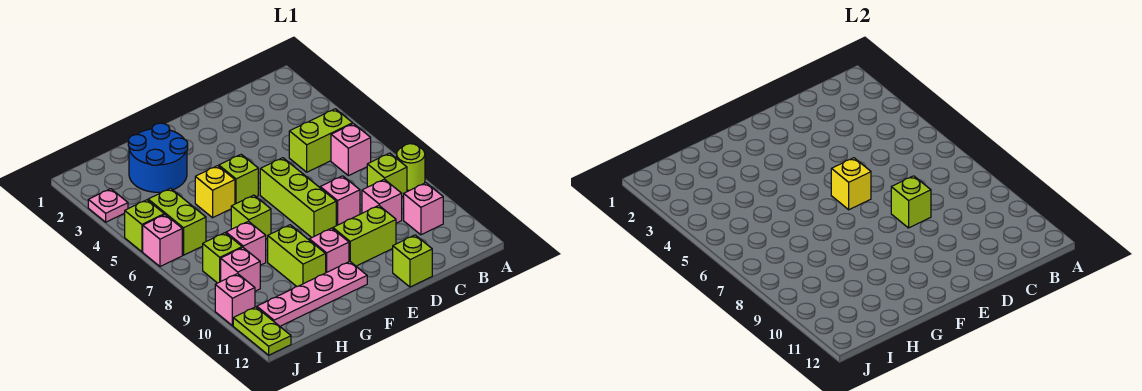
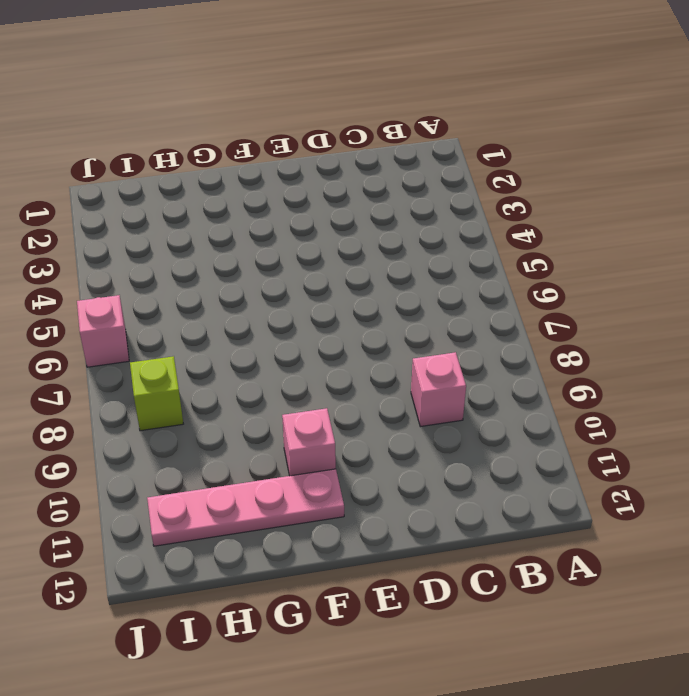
none -> lime 1x1 round brick [397,144,425,190]
none -> lime 1x2 brick [289,109,353,172]
none -> pink 1x1 brick [331,124,371,176]

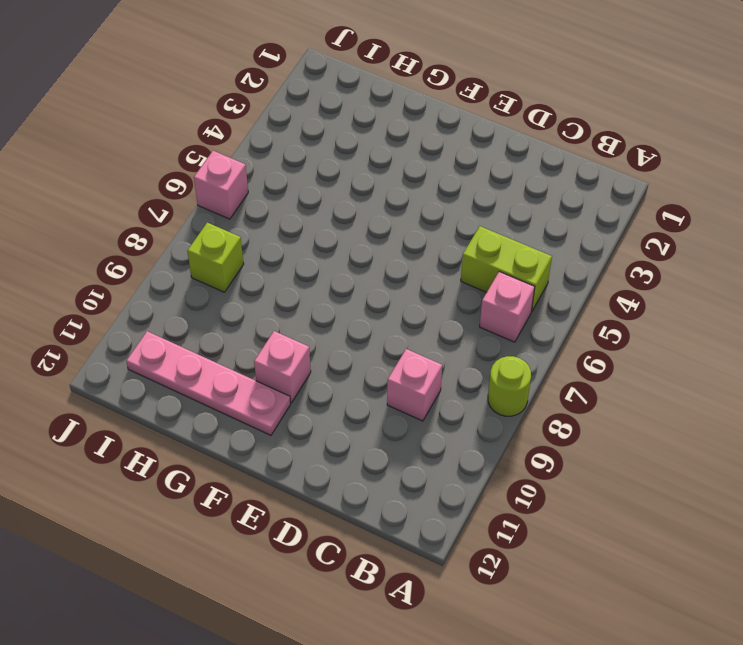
none -> lime 1x1 brick [367,153,407,197]
none -> pink 1x1 brick [404,183,443,235]
none -> pink 1x1 brick [320,176,360,226]

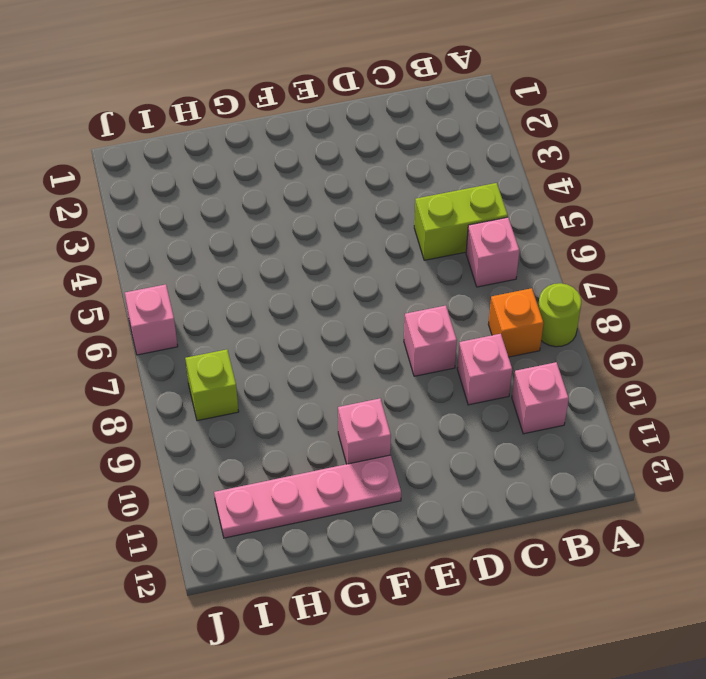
orange 1x1 brick [488,288,544,357] -> lime 1x1 brick [367,153,407,197]
none -> lime 1x2 brick [333,206,396,266]
none -> lime 1x1 brick [393,235,432,287]
none -> lime 1x3 brick [260,158,336,237]

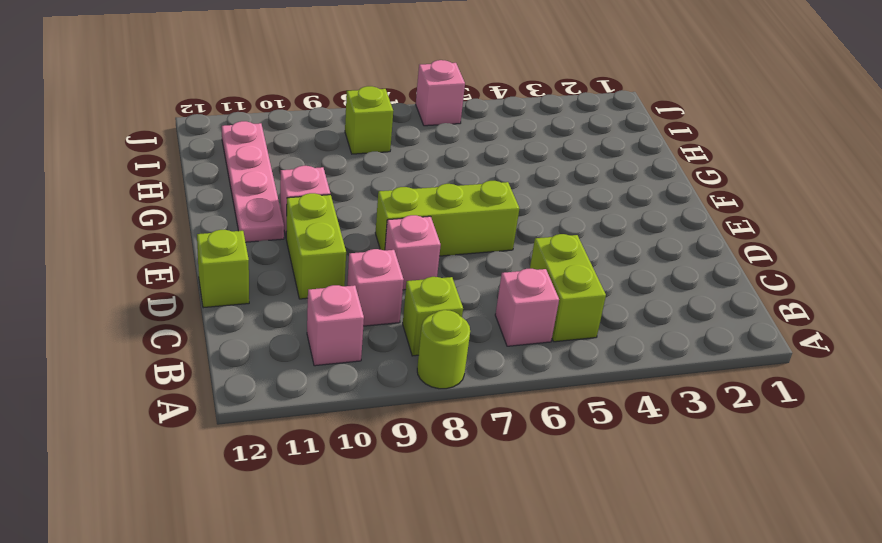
none -> lime 1x1 brick [219,154,258,204]
none -> blue 2x2 round brick [128,123,188,192]
none -> yellow 1x1 brick [195,166,235,218]

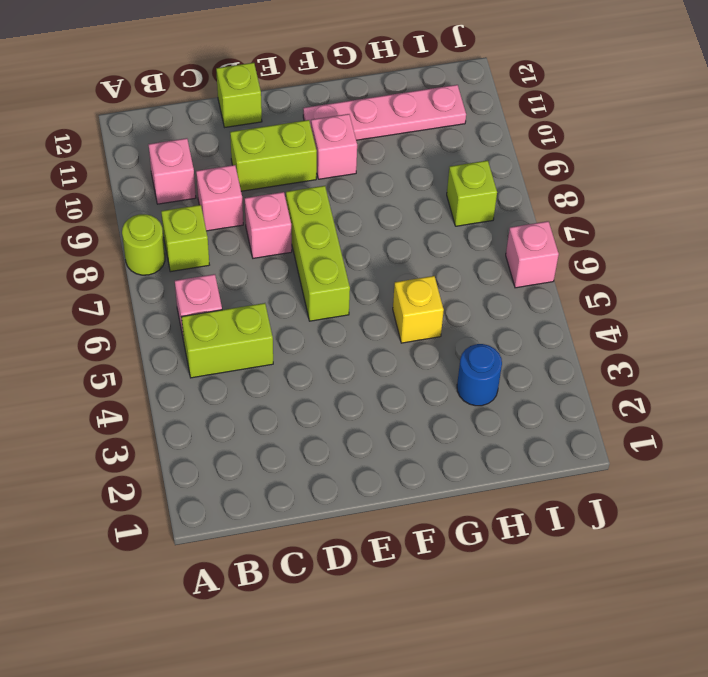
blue 1x1 round brick [457,344,502,406] -> blue 2x2 round brick [128,123,188,192]
none -> lime 1x1 brick [219,154,258,204]
none -> lime 1x1 brick [231,195,271,239]
none -> lime 1x2 brick [268,225,326,286]

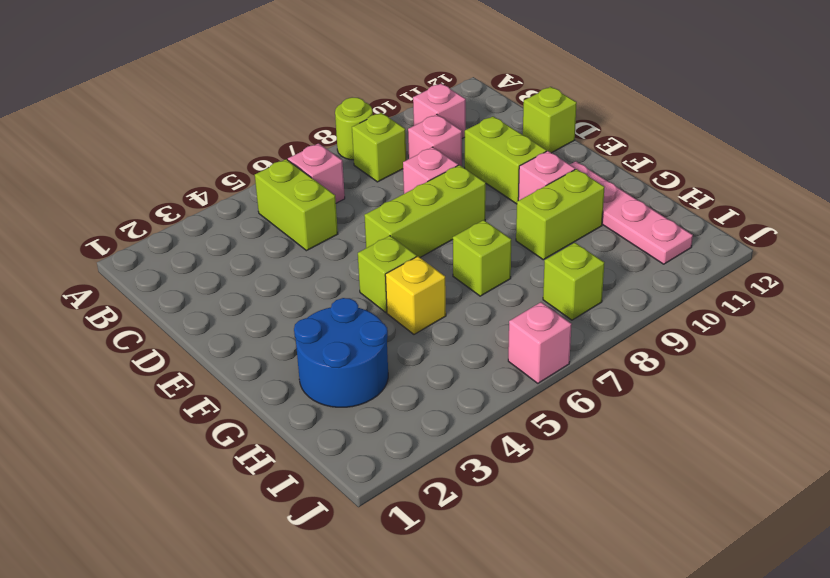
none -> pink 1x1 brick [226,221,266,265]
none -> lime 1x2 brick [148,188,206,255]
none -> pink 1x1 brick [221,247,260,291]

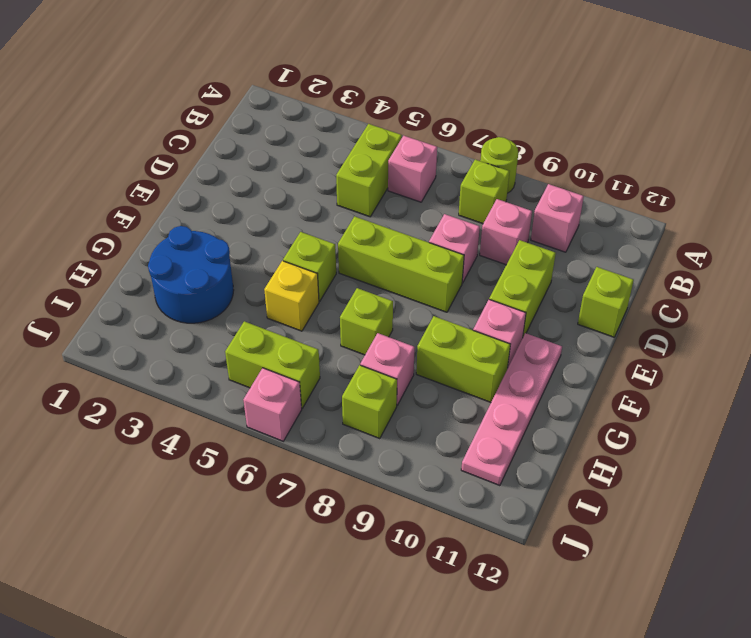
none -> pink 1x1 brick [221,247,260,291]
none -> pink 1x1 plate [88,189,128,222]
none -> lime 1x1 brick [125,200,164,252]

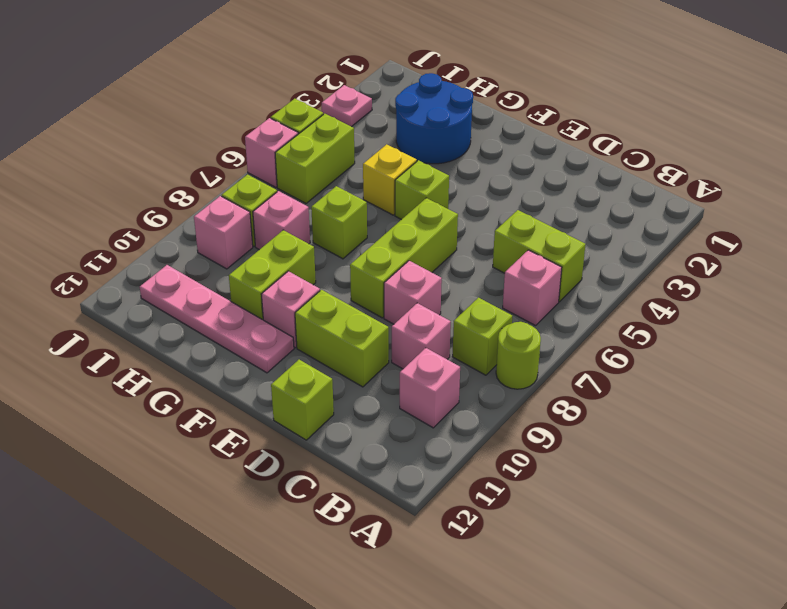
none -> pink 1x1 brick [215,274,255,326]
none -> lime 1x2 plate [233,307,291,355]
none -> lime 1x1 brick [891,176,931,228]

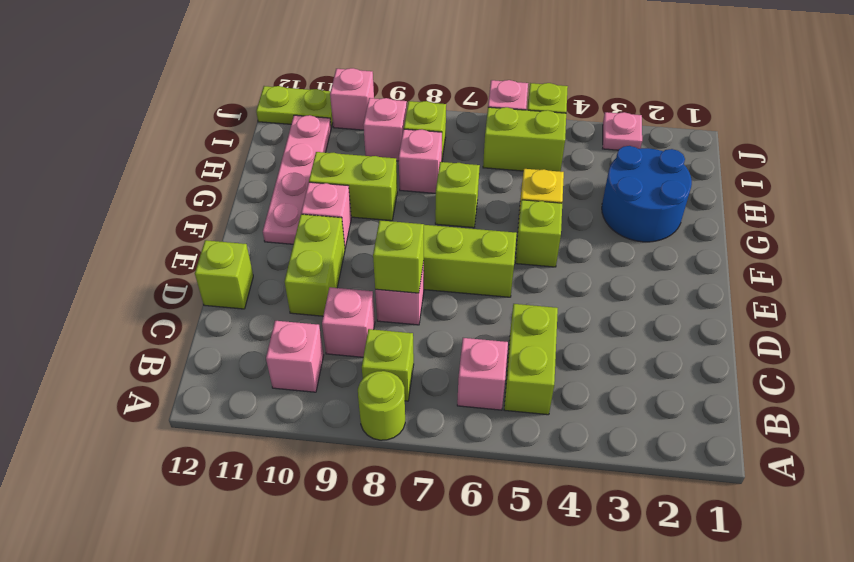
none -> yellow 1x1 brick [831,158,871,210]

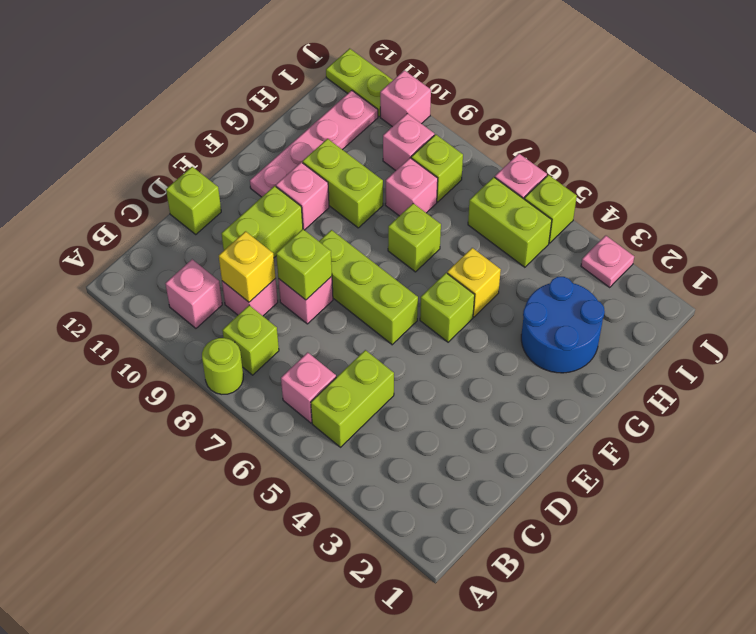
yellow 1x1 brick [219,231,276,302] -> yellow 1x1 brick moved to [831,158,871,210]

